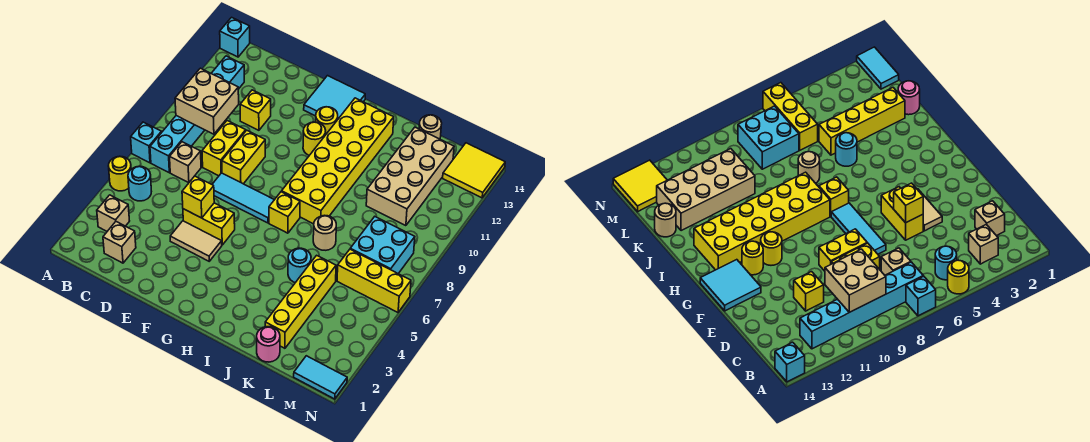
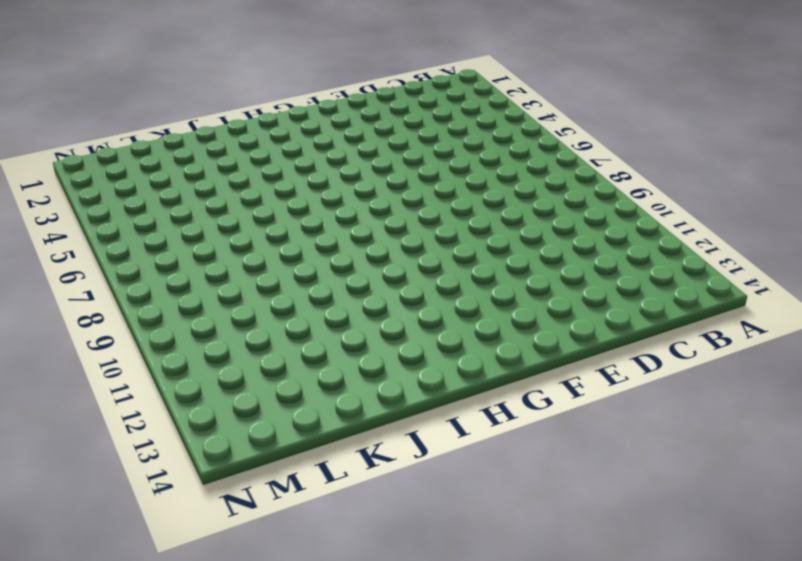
none -> yellow 1x1 round brick [109,156,131,191]
none -> cyan 1x1 brick [131,122,162,163]
none -> cyan 1x1 brick [220,17,250,57]
none -> tan 1x1 brick [97,195,129,231]

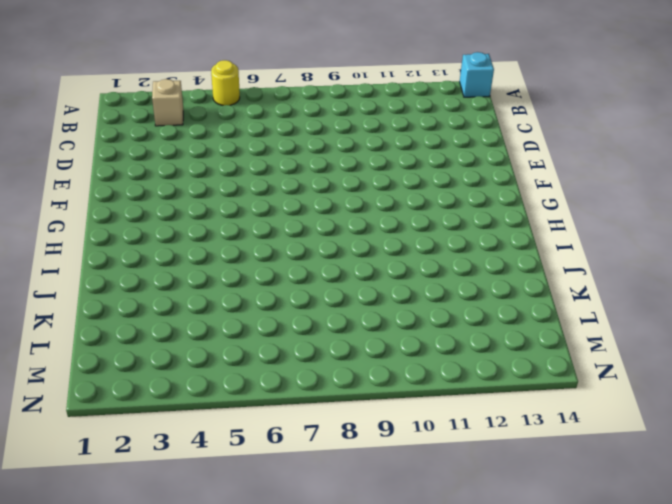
none -> cyan 1x1 brick [131,122,162,163]
none -> cyan 1x1 round brick [128,166,151,201]
none -> cyan 1x6 brick [150,56,244,173]
none -> tan 1x1 brick [103,222,136,263]

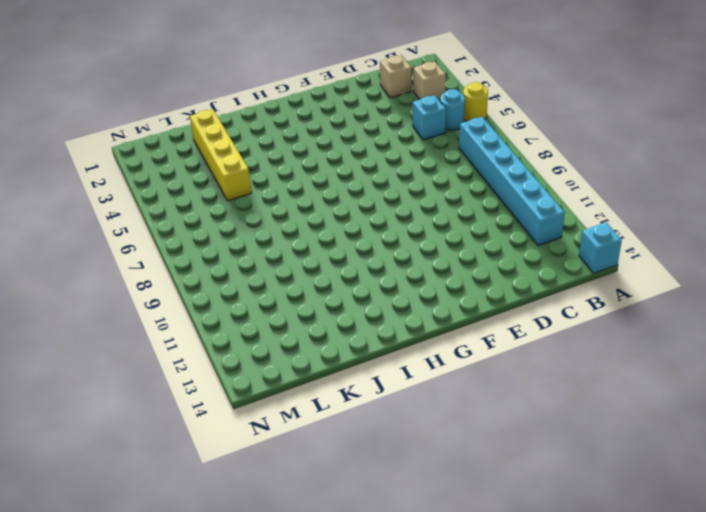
cyan 1x1 brick [413,95,446,140] -> cyan 1x1 brick moved to [131,122,162,163]
none -> tan 1x1 brick [170,142,201,183]
none -> yellow 1x2 brick [202,121,246,176]
none -> yellow 1x1 brick [240,90,271,130]
none -> tan 1x2 tile [170,221,222,261]

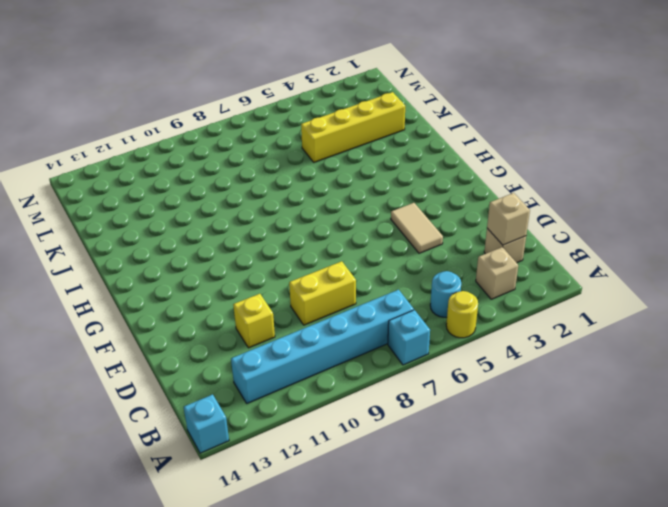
tan 1x1 brick [487,193,530,245] -> tan 1x1 brick moved to [170,142,201,183]
none -> yellow 1x2 brick [183,203,235,245]
none -> cyan 1x3 tile [212,173,274,223]
none -> yellow 1x2 brick [222,130,265,184]
none -> cyan 2x2 tile [304,76,365,119]

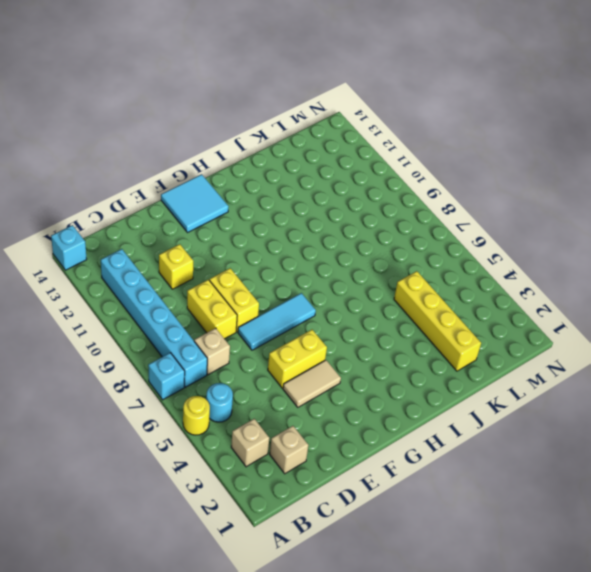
none -> yellow 1x1 round brick [303,122,326,155]
none -> yellow 1x1 round brick [316,107,338,135]
none -> yellow 1x1 brick [269,192,300,233]
none -> yellow 2x6 brick [282,98,394,224]

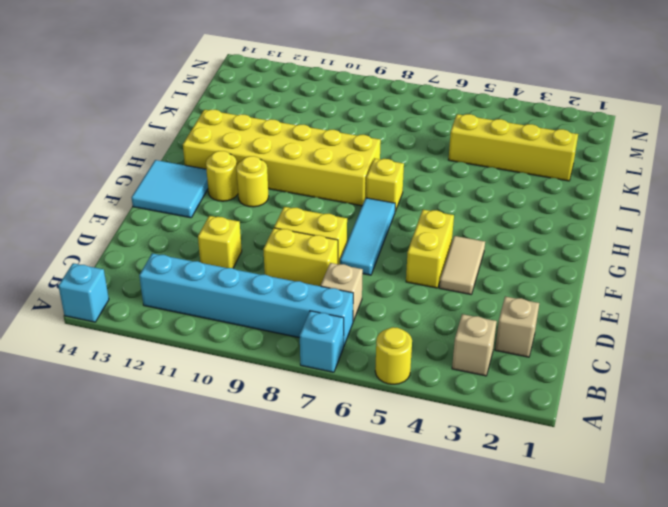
none -> cyan 1x1 round brick [128,166,151,201]
none -> cyan 1x1 round brick [288,248,311,283]
none -> tan 1x1 round brick [313,215,336,250]
none -> pink 1x1 round brick [257,327,280,362]

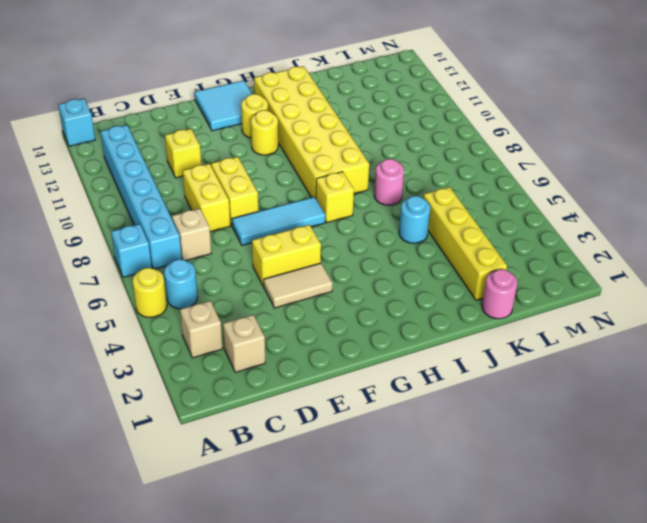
pink 1x1 round brick [374,159,404,205] -> tan 1x1 round brick [313,215,336,250]
none -> tan 2x4 brick [366,127,454,226]
none -> tan 1x1 round brick [419,115,442,139]
none -> yellow 1x3 brick [337,249,411,312]
none -> cyan 2x2 brick [350,217,415,274]

